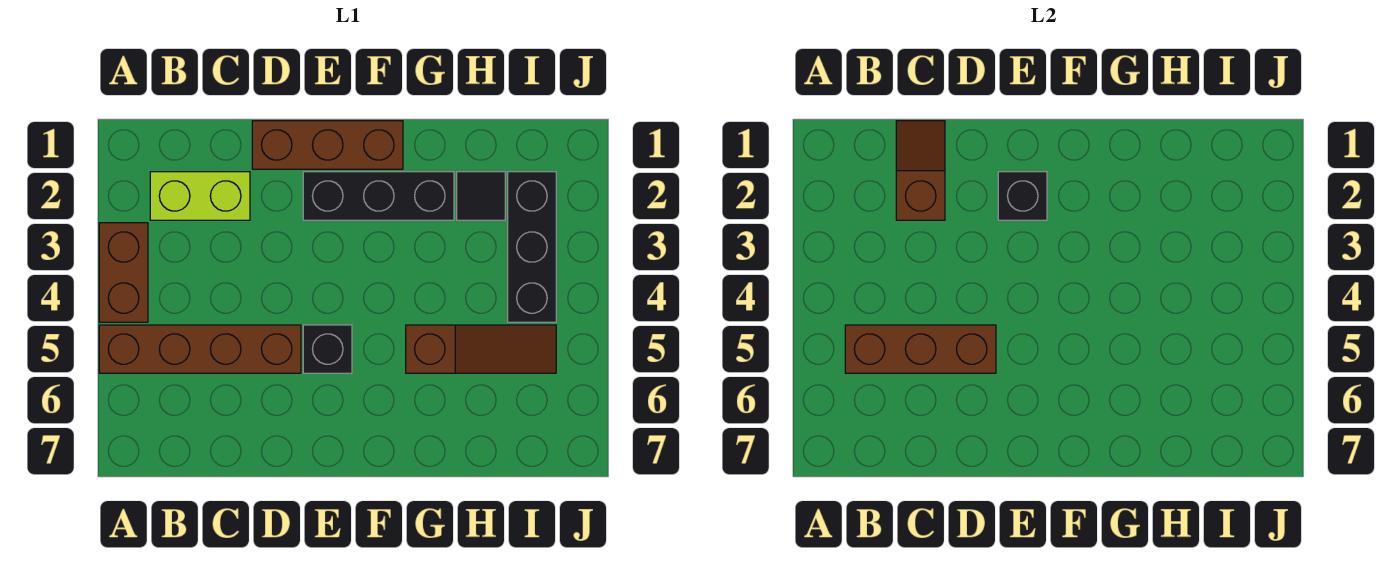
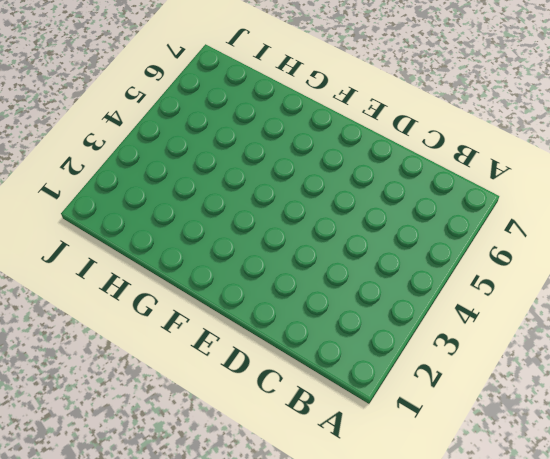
none -> brown 1x2 brick [99,223,148,322]
none -> brown 1x4 brick [99,325,301,373]
none -> lime 1x2 brick [150,172,250,220]

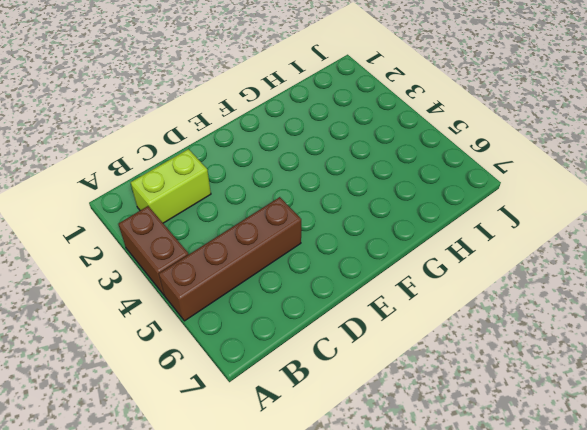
none -> brown 1x3 brick [252,121,403,169]
none -> black 1x3 brick [303,172,454,220]
none -> black 1x1 brick [303,325,352,373]

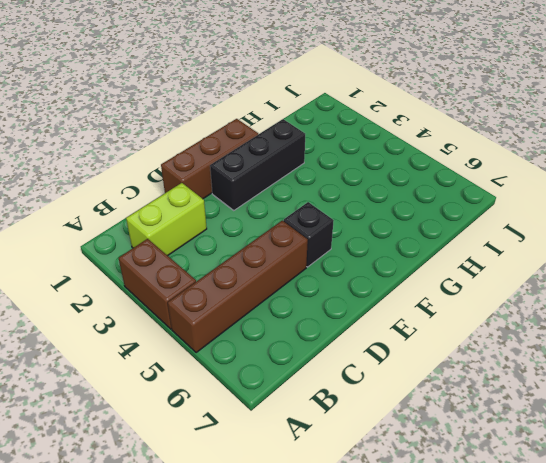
none -> brown 1x3 slope [406,325,556,373]
none -> black 1x1 tile [457,172,505,220]
none -> black 1x3 brick [508,172,556,322]

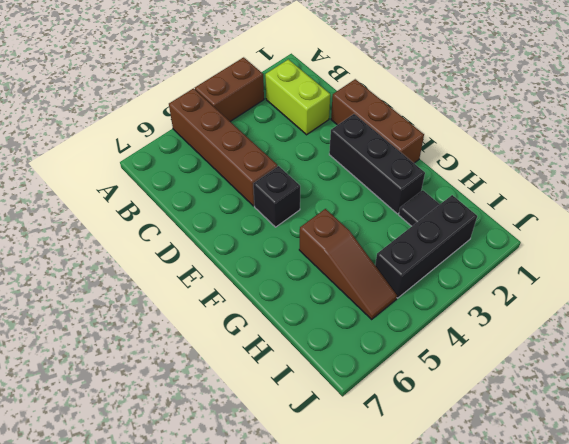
none -> brown 1x3 brick [845,325,996,373]
none -> brown 1x2 slope [896,121,945,220]
none -> black 1x1 brick [998,172,1047,220]

